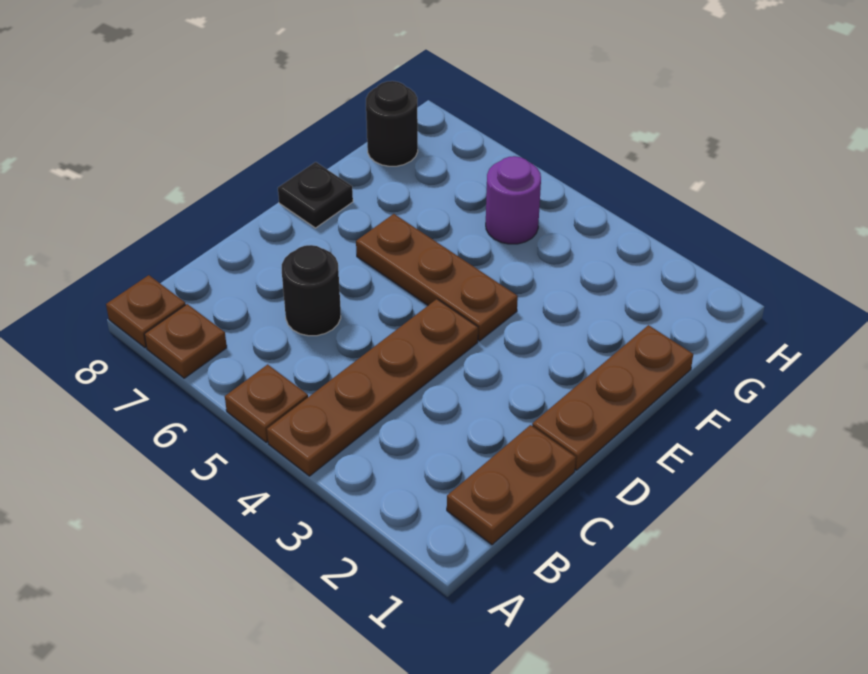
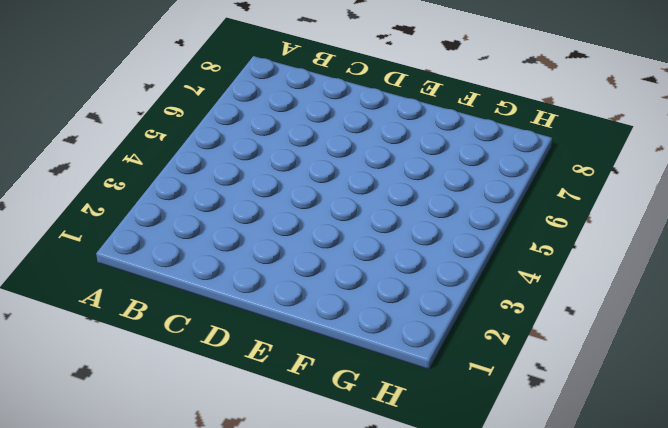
none -> brown 1x4 plate [267,299,478,476]
none -> brown 1x1 plate [225,364,308,442]

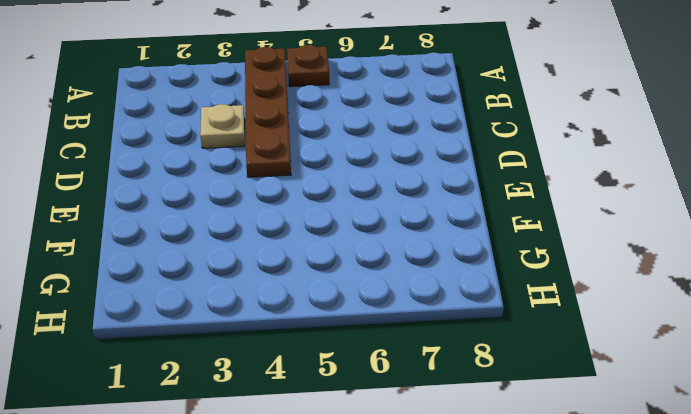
tan 1x1 plate [200,104,245,148] -> none
none -> brown 1x1 plate [144,304,227,378]
none -> brown 1x1 plate [106,275,186,348]

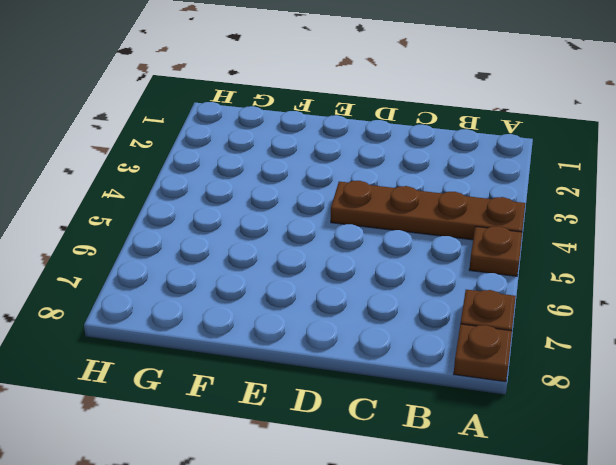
none -> brown 1x2 plate [447,425,576,545]
none -> black 1x1 round brick [282,245,341,336]

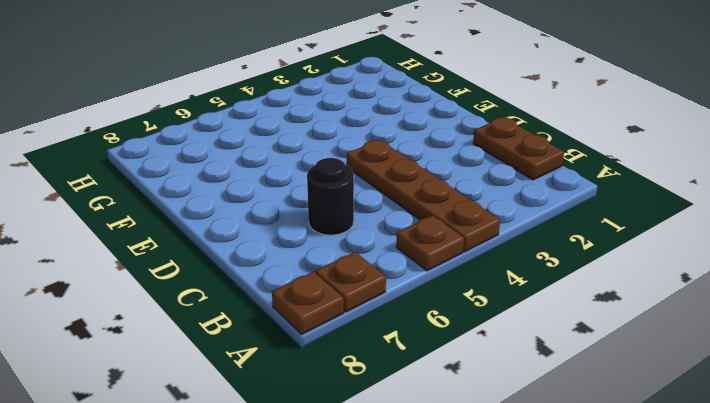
none -> brown 1x3 plate [532,325,693,470]
none -> brown 1x3 plate [356,214,518,341]

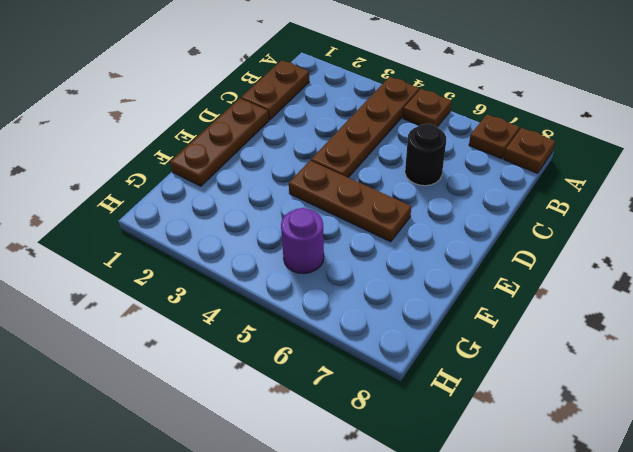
none -> black 1x1 plate [278,162,353,228]
none -> black 1x1 round brick [366,81,418,166]

